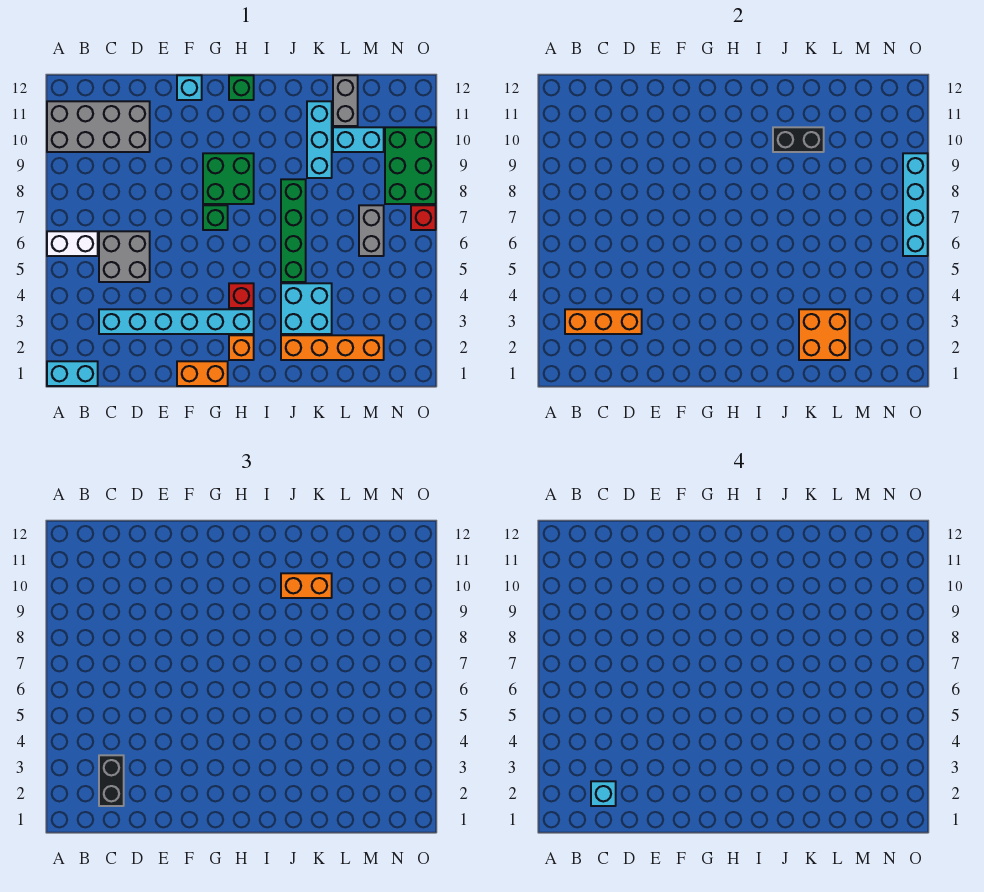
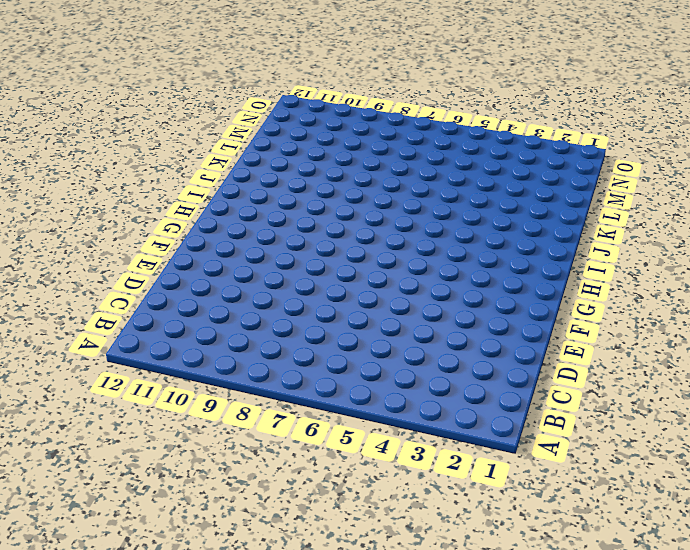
none -> cyan 1x2 brick [47,361,98,386]
none -> white 1x2 brick [47,231,98,256]
none -> grey 2x4 brick [47,101,150,152]

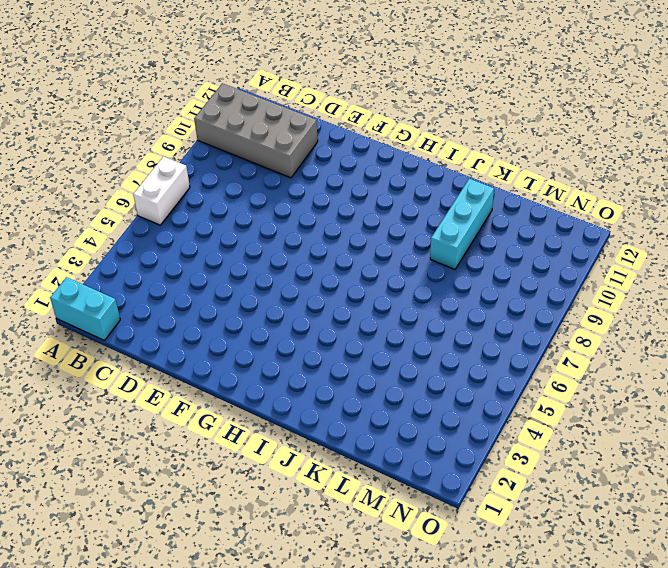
white 1x2 brick [133,156,190,225] -> white 1x2 brick turned to [47,231,98,256]
none -> cyan 1x6 brick [99,309,254,334]
none -> grey 2x2 brick [99,231,150,282]
none -> orange 1x2 brick [177,361,228,386]

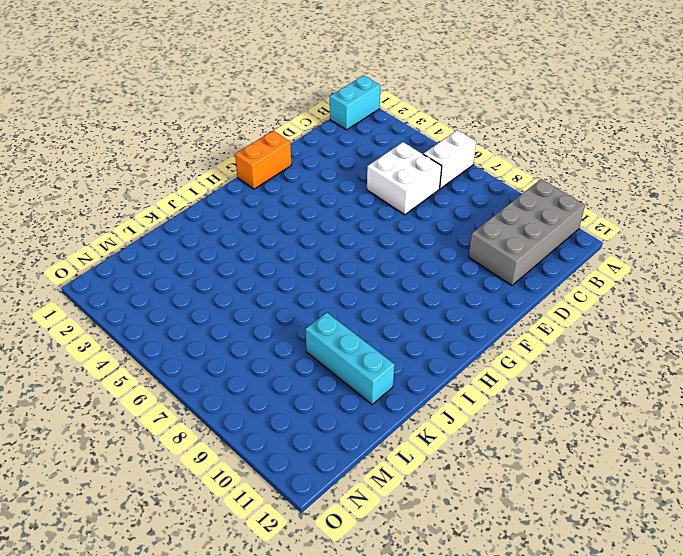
white 2x2 brick [367,142,442,215] -> grey 2x2 brick [99,231,150,282]
none -> cyan 1x6 brick [99,309,254,334]
none -> cyan 1x1 brick [177,75,202,100]
none -> green 1x1 brick [203,205,228,230]

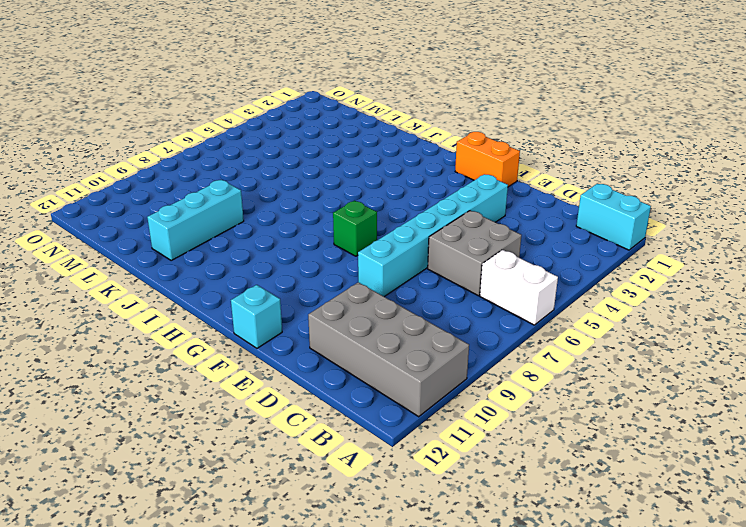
cyan 1x6 brick [358,174,508,297] -> cyan 1x6 brick turned to [99,309,254,334]
none -> green 2x2 brick [203,153,254,204]
none -> orange 1x1 brick [229,335,254,360]
none -> red 1x1 brick [229,283,254,308]

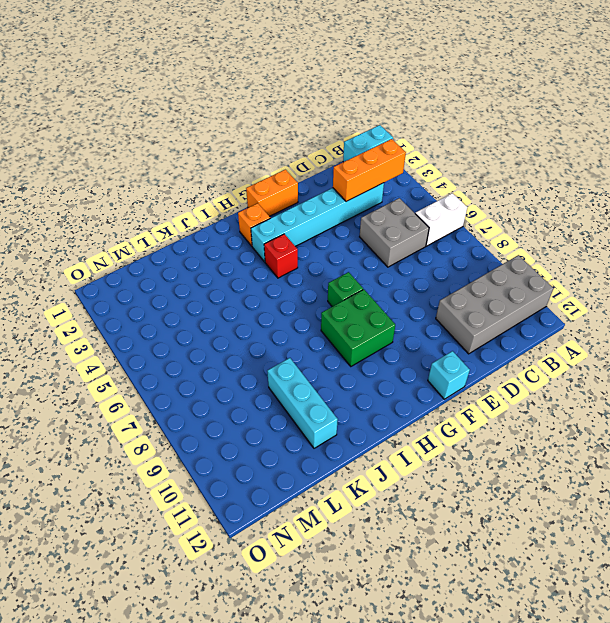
none -> green 1x1 brick [229,75,254,100]
none -> orange 1x4 brick [281,335,384,360]
none -> cyan 2x2 brick [281,283,332,334]

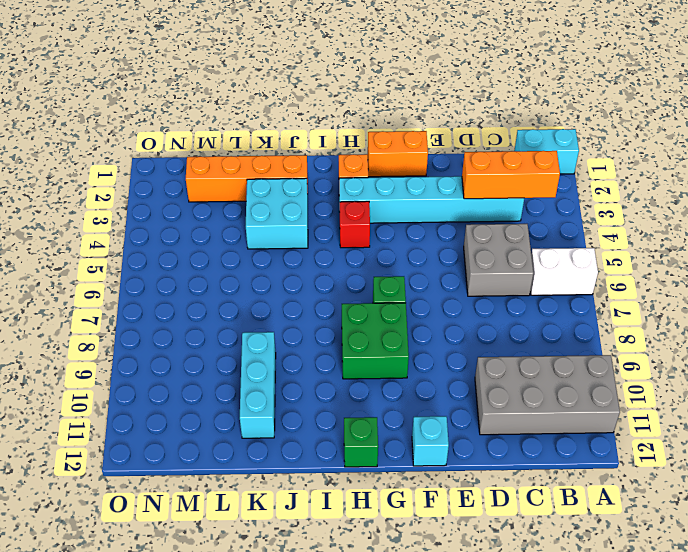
none -> green 1x4 brick [281,179,306,282]
none -> cyan 1x2 brick [333,127,384,152]
none -> grey 1x2 brick [333,75,358,126]

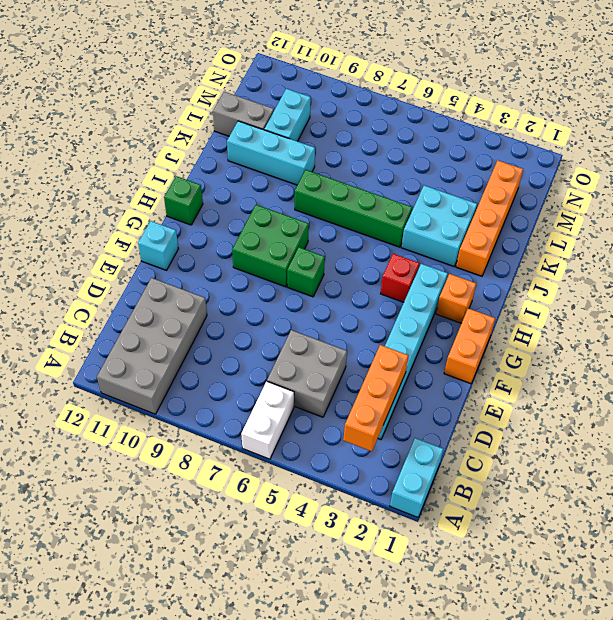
none -> grey 1x2 brick [359,205,384,256]
none -> green 2x3 brick [385,127,436,204]
none -> red 1x1 brick [411,205,436,230]

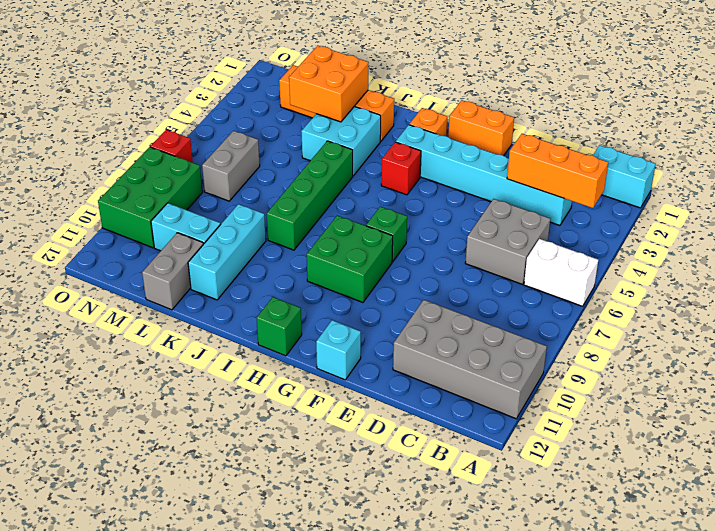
none -> black 1x2 brick [773,127,824,152]
none -> cyan 1x4 brick [903,153,928,256]
none -> black 1x2 brick [99,755,124,806]

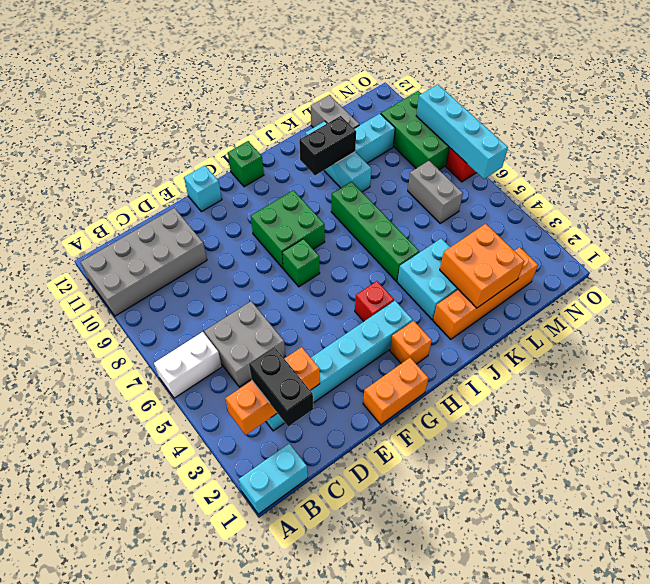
none -> orange 1x2 brick [281,573,332,598]
none -> cyan 1x1 brick [591,781,616,806]

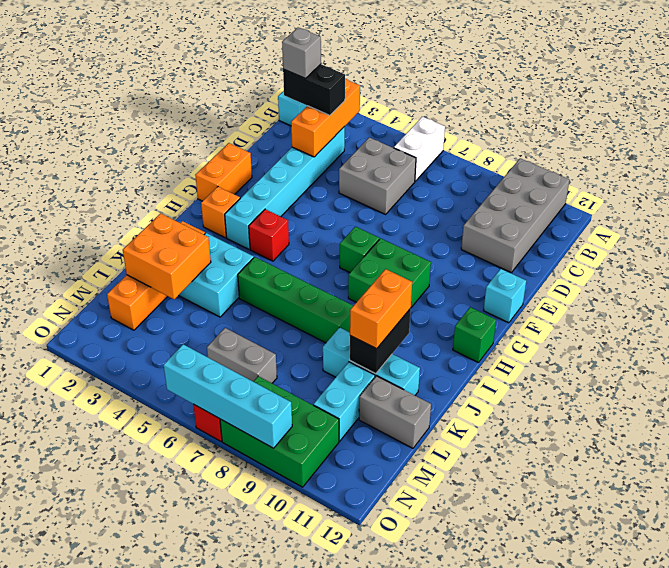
grey 1x1 brick [282,27,321,79] -> cyan 1x1 brick [591,781,616,806]

